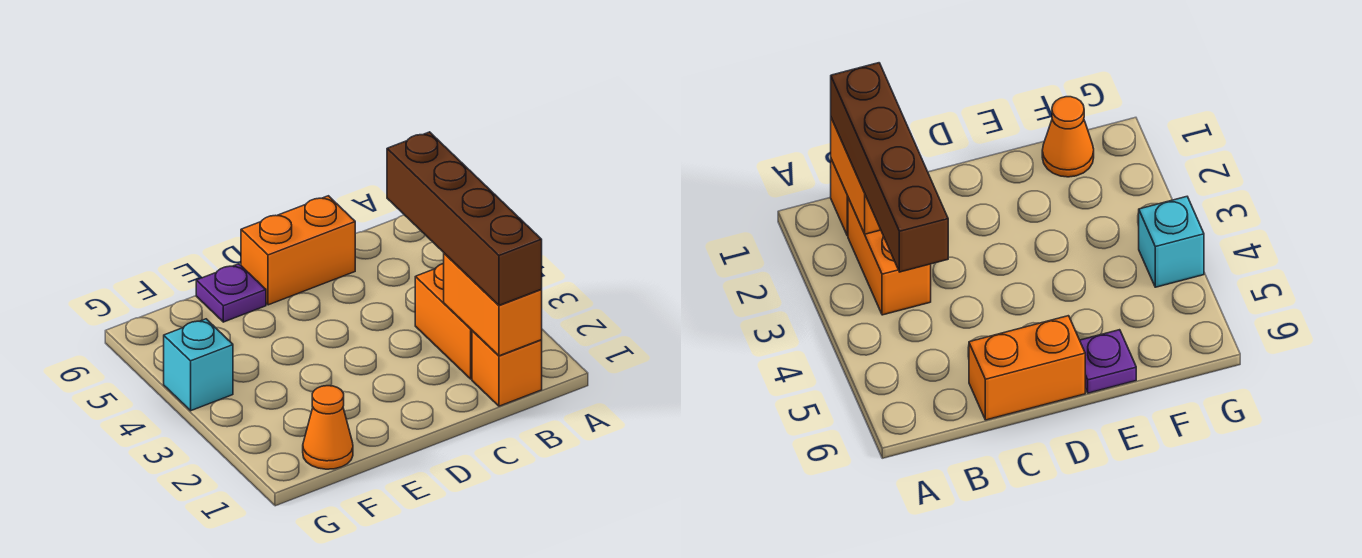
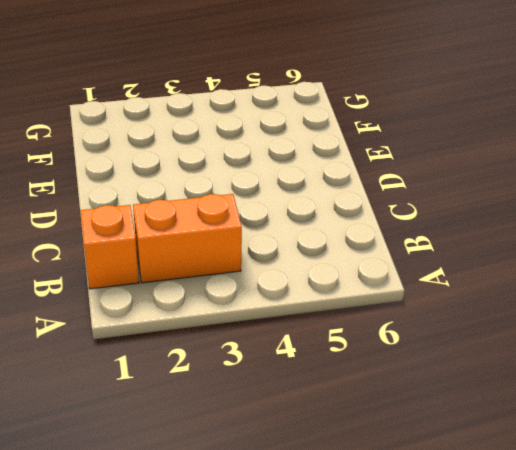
none -> orange 1x2 brick [241,196,355,305]
none -> purple 1x1 plate [196,264,266,322]

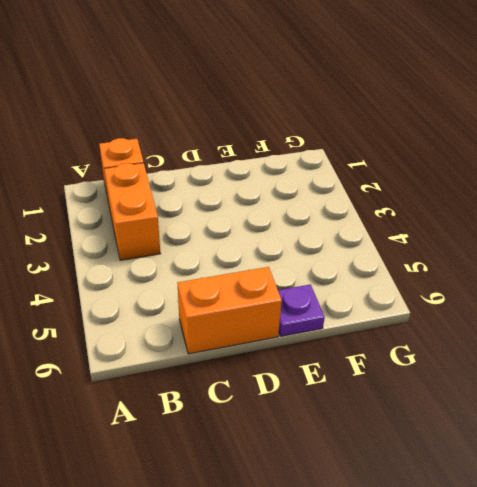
none -> orange 1x1 cone [303,386,353,469]
none -> cyan 1x1 brick [164,319,233,411]

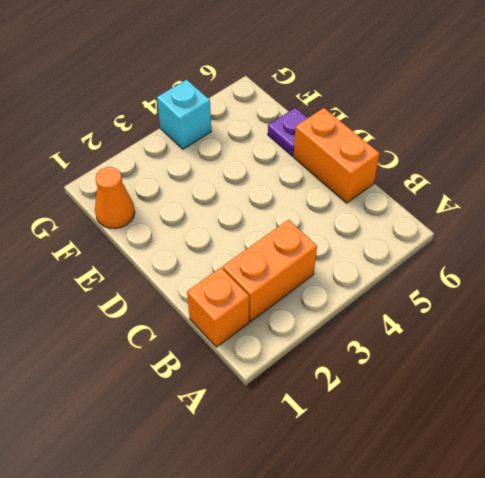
none -> orange 1x2 brick [444,253,542,356]
none -> brown 1x4 brick [387,132,542,305]

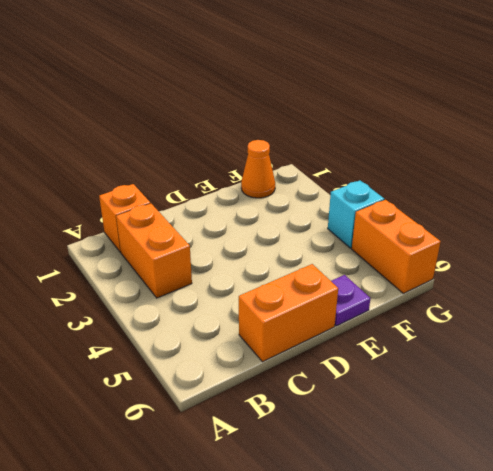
orange 1x2 brick [352,200,441,293] -> orange 1x2 brick moved to [444,253,542,356]
none -> brown 1x4 brick [387,132,542,305]

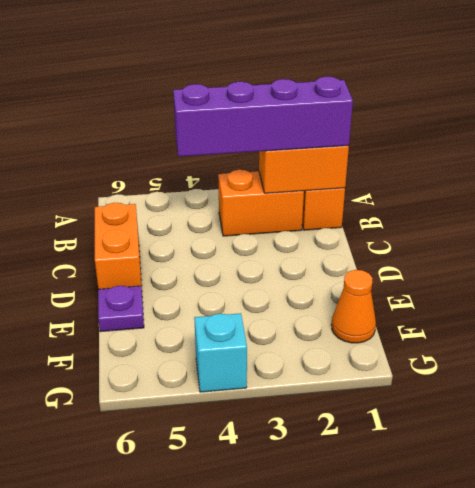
purple 1x4 brick [173,76,353,157] -> brown 1x4 brick [387,132,542,305]

